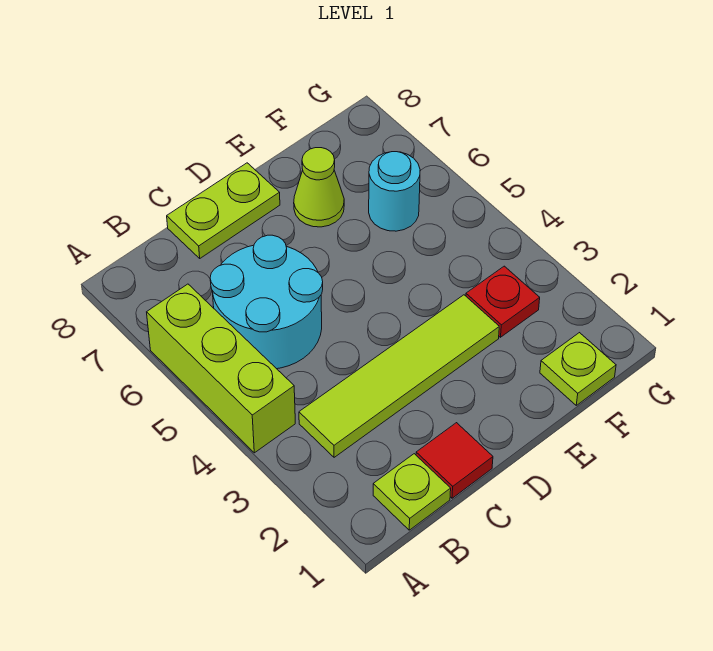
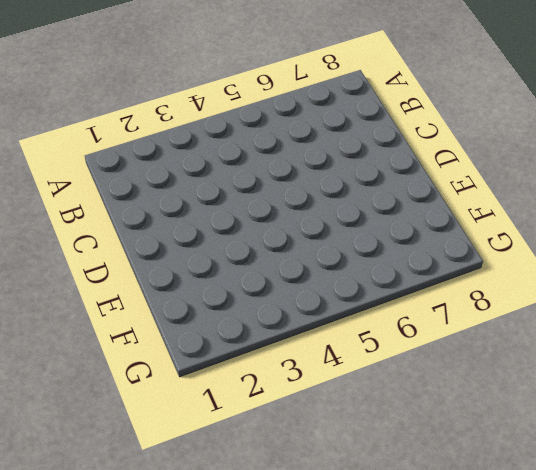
none -> lime 1x3 brick [147,284,295,453]
none -> lime 1x1 plate [373,454,451,530]

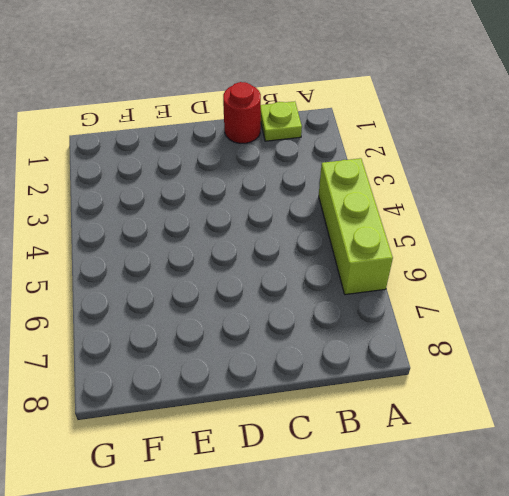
red 1x1 round brick [223,82,261,143] -> red 1x1 tile [416,423,493,498]
none -> lime 1x4 tile [299,295,499,457]
none -> cyan 2x2 round brick [210,235,323,369]

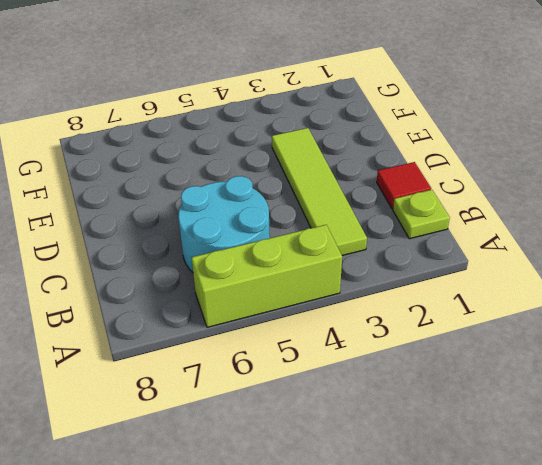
none -> lime 1x2 plate [167,163,280,258]
none -> lime 1x1 cone [294,148,344,227]

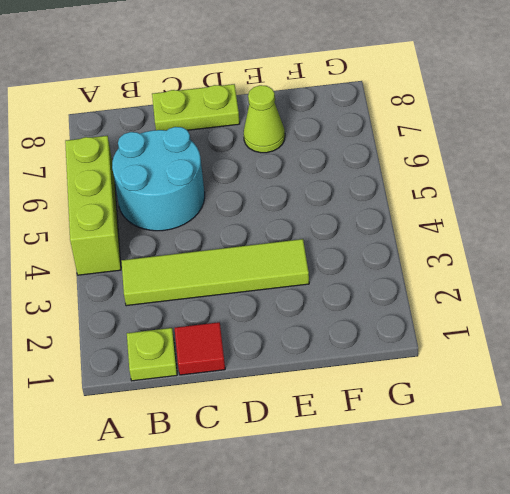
none -> lime 1x1 plate [540,333,616,405]
none -> red 1x1 plate [466,266,540,337]

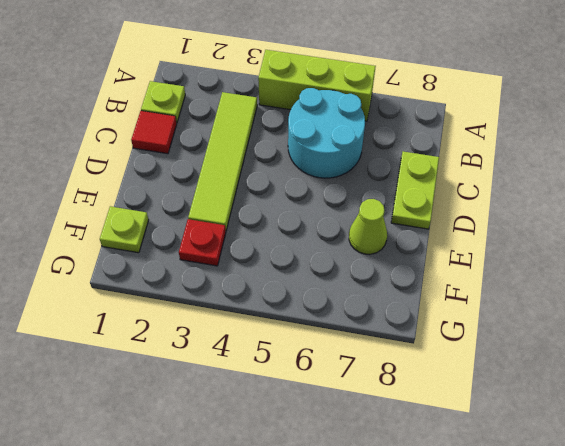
none -> cyan 1x1 round brick [369,152,420,231]

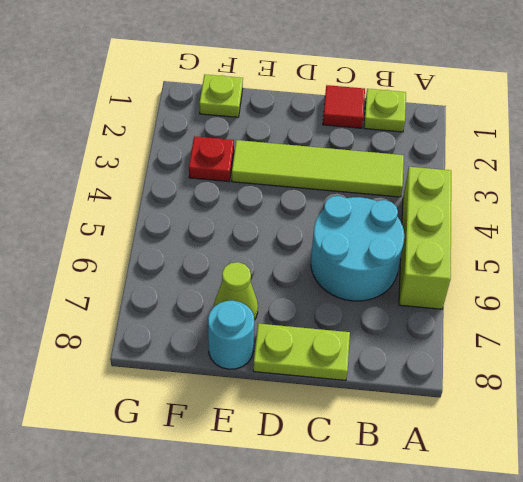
cyan 1x1 round brick [208,301,254,369] -> cyan 1x1 round brick moved to [369,152,420,231]

